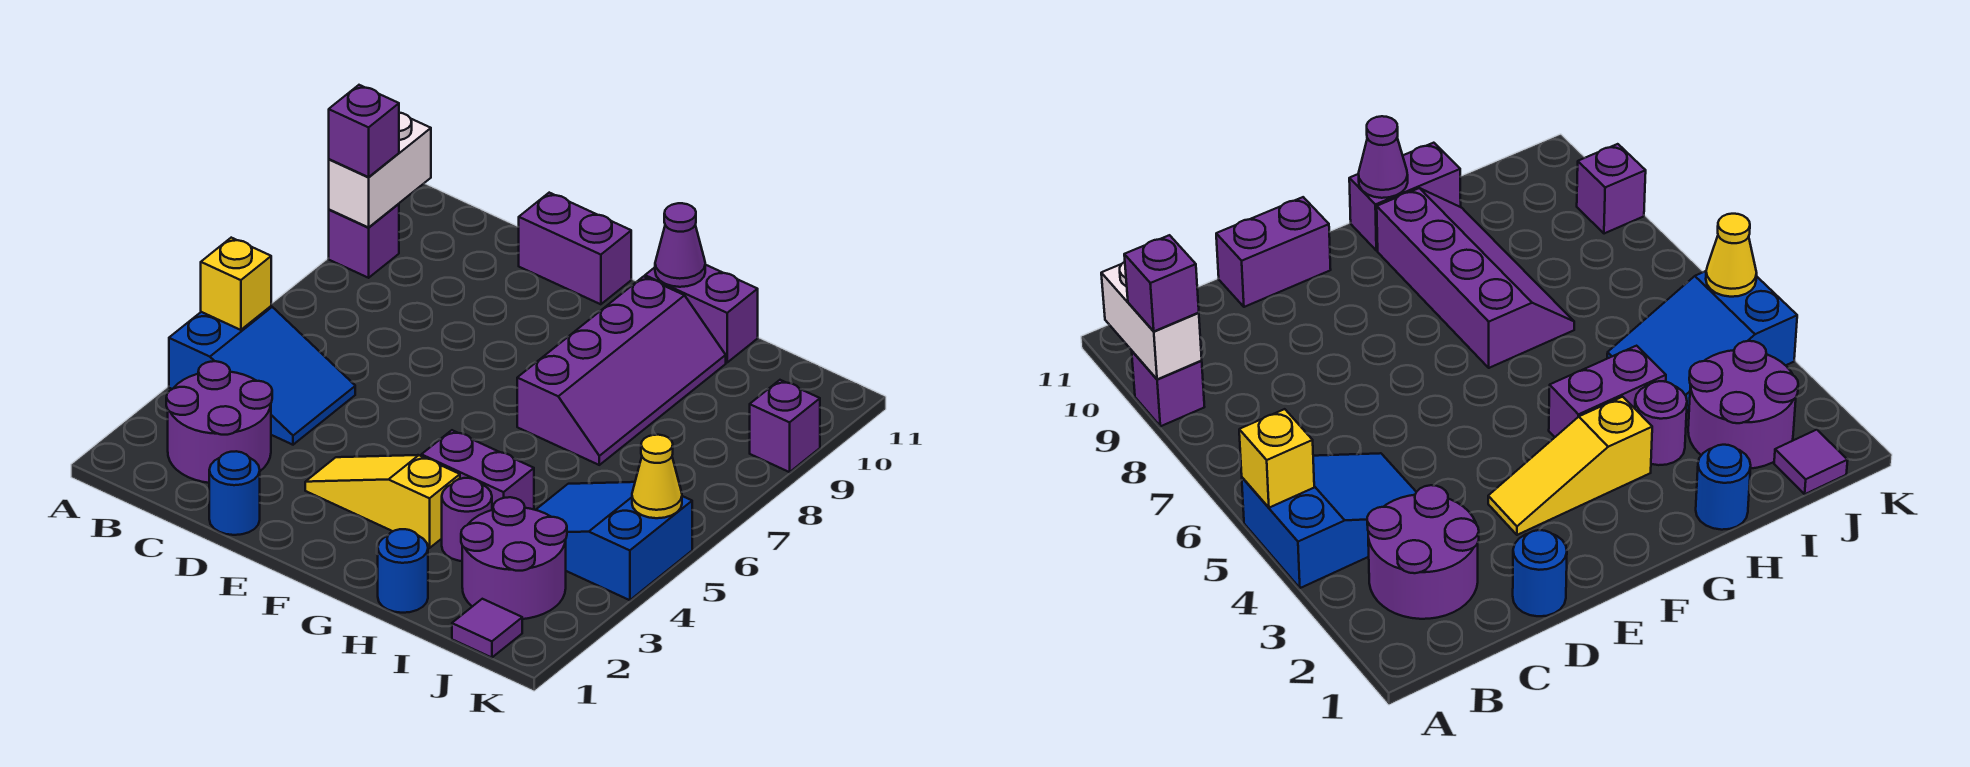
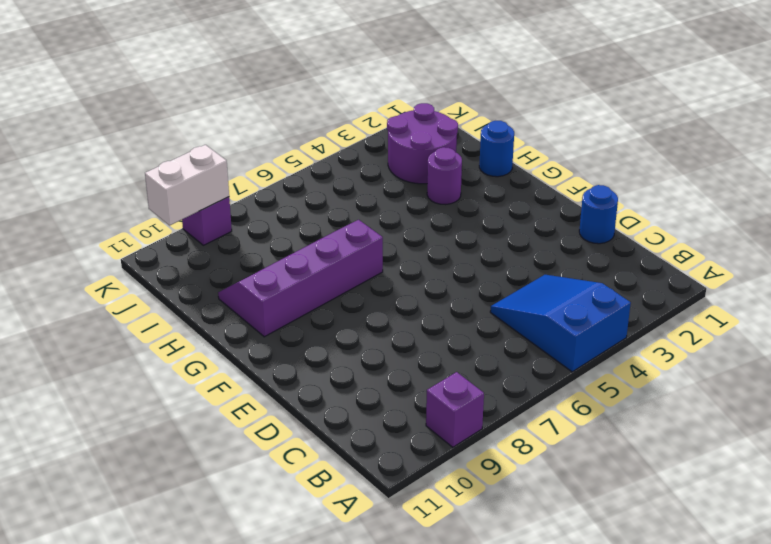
white 1x2 brick [145,145,229,226] -> white 1x2 brick moved to [329,113,431,227]
none -> purple 2x2 round brick [166,361,272,483]
none -> purple 1x2 brick [519,193,631,304]
none -> yellow 1x3 slope [305,455,460,548]

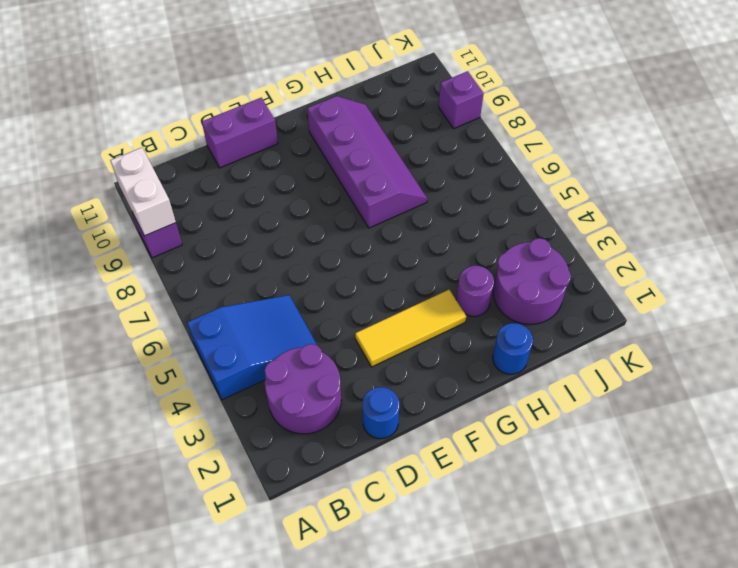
yellow 1x3 tile [355,290,466,367] -> yellow 1x3 slope [305,455,460,548]
none -> purple 1x2 brick [421,430,534,510]
none -> purple 1x2 brick [645,265,758,363]
none -> blue 2x3 slope [536,482,692,600]

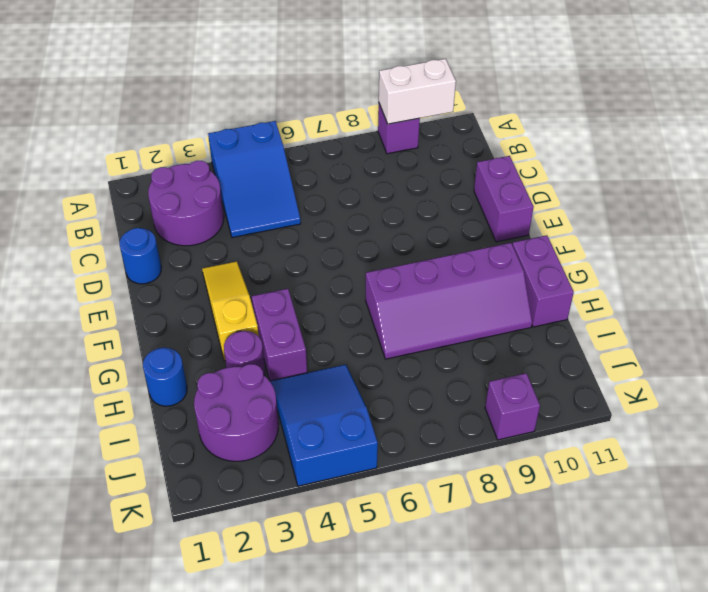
none -> purple 1x1 tile [452,599,522,658]
none -> yellow 1x1 brick [201,238,271,330]
none -> purple 1x1 cone [655,203,705,287]

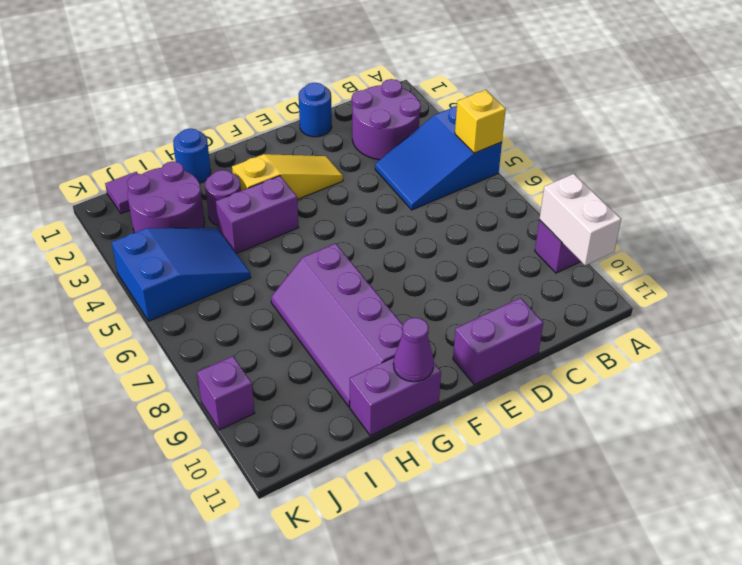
none -> yellow 1x1 cone [632,435,682,518]
none -> purple 1x1 brick [329,85,399,177]

